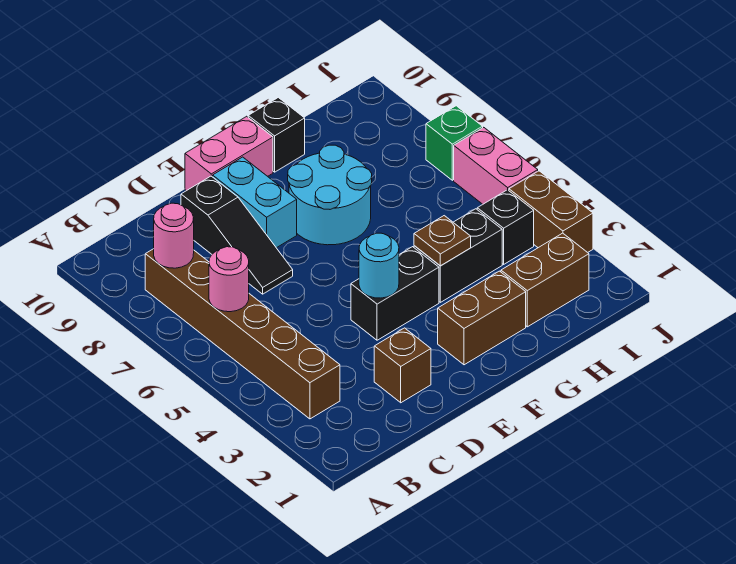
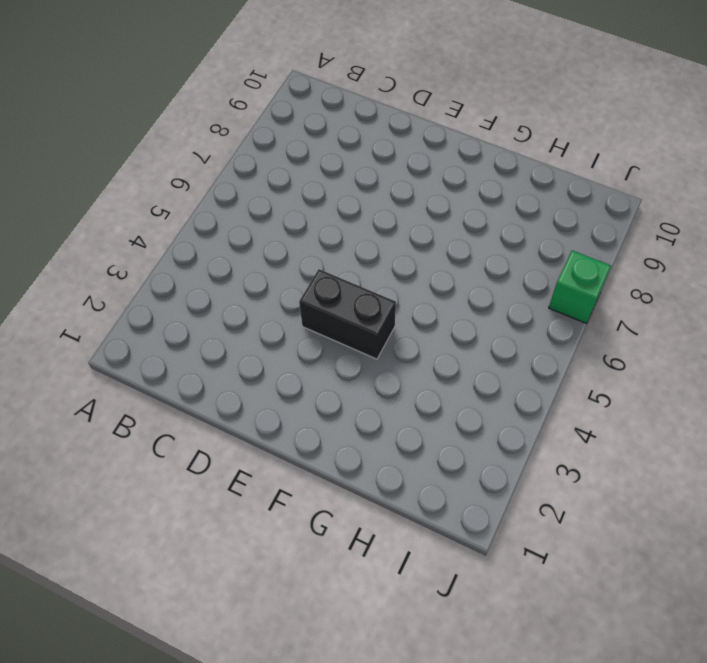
none -> brown 1x6 brick [145,249,340,419]
none -> brown 1x1 brick [374,328,431,403]
none -> black 1x3 slope [181,176,293,294]

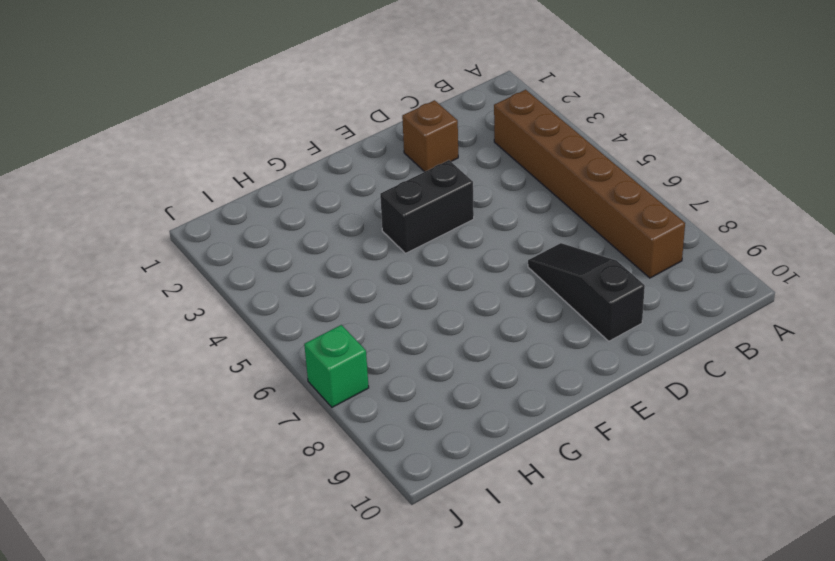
none -> cyan 1x2 brick [213,157,297,248]
none -> pink 1x2 brick [185,116,273,191]
none -> brown 1x2 brick [438,271,526,365]

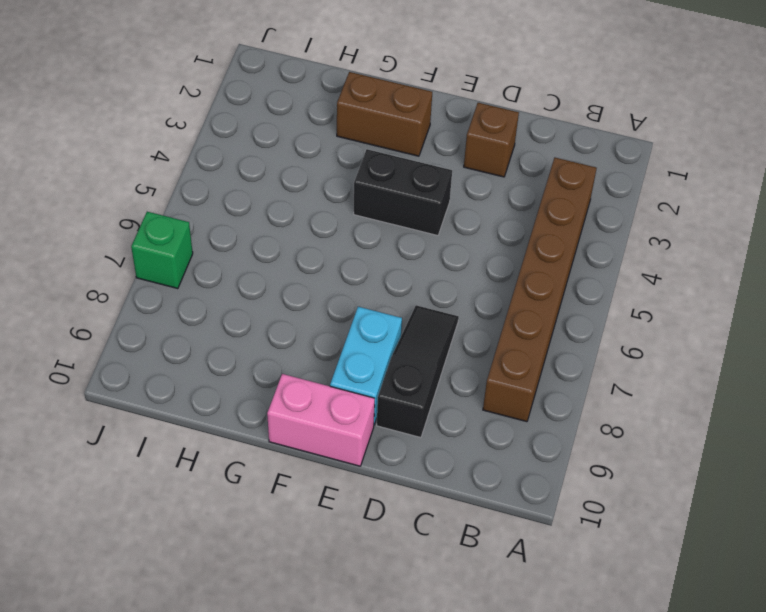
none -> cyan 2x2 round brick [288,145,372,245]
none -> black 1x2 brick [414,209,502,302]
none -> black 1x1 brick [248,97,305,172]

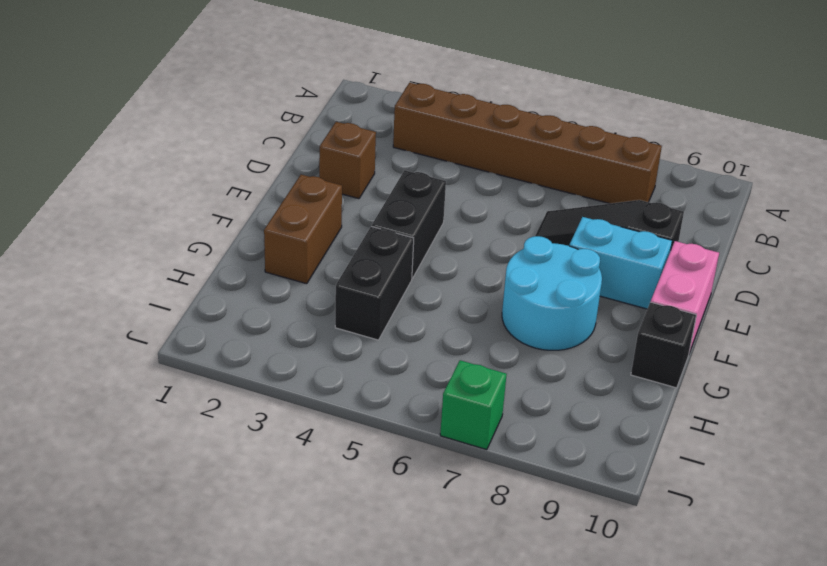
none -> brown 1x2 brick [501,233,589,327]
none -> black 1x1 brick [477,190,534,264]
none -> brown 1x2 brick [509,171,593,252]

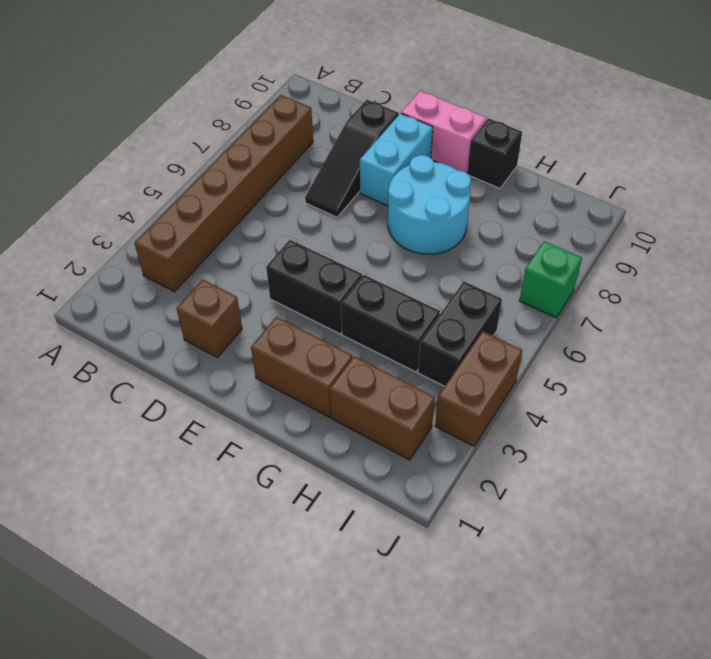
black 1x2 brick [418,281,502,386] -> black 1x1 brick [477,190,534,264]
none -> pink 1x2 brick [454,127,538,204]
none -> pink 1x1 round brick [209,247,249,312]
none -> pink 1x1 round brick [154,203,194,268]

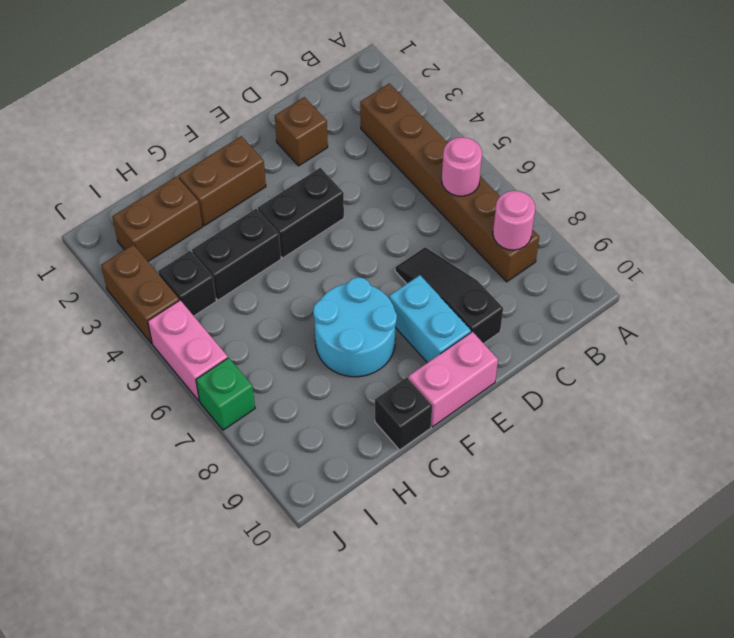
none -> cyan 1x1 round brick [359,233,399,298]
none -> brown 1x1 plate [414,216,471,266]

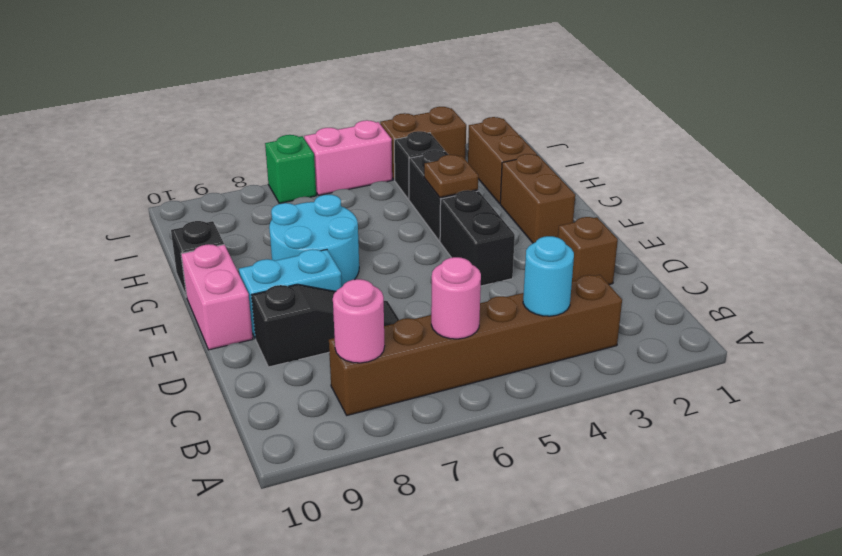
cyan 1x1 round brick [523,236,574,316] -> cyan 1x1 round brick moved to [359,233,399,298]

